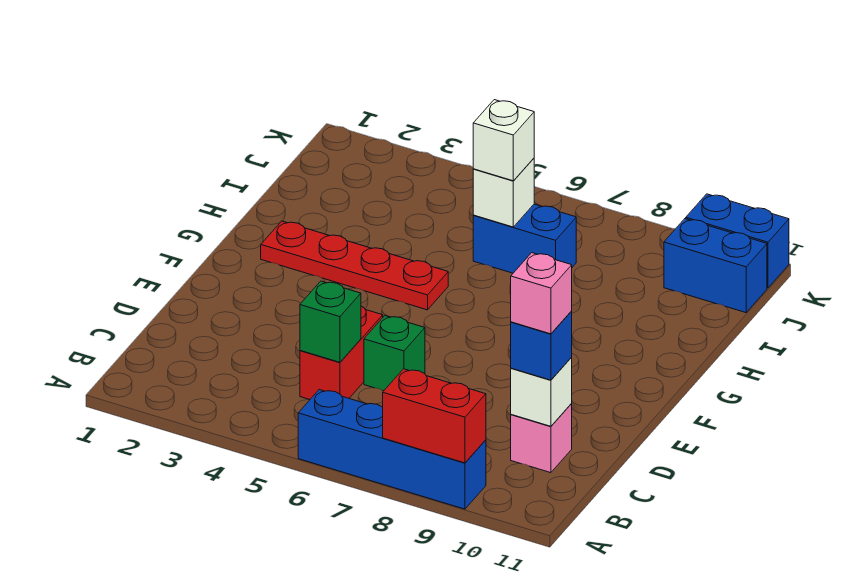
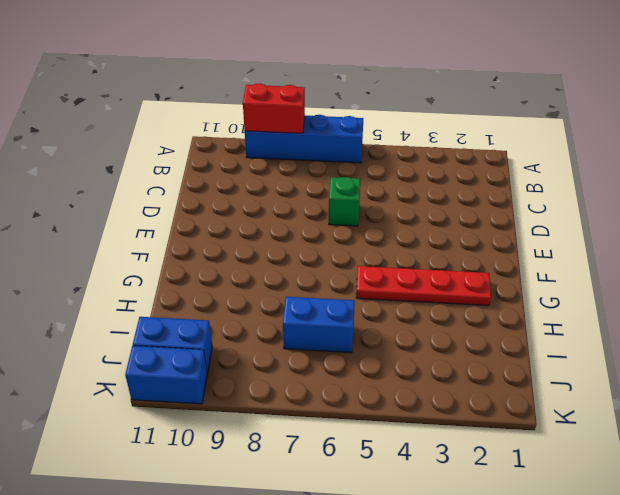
none -> red 1x2 brick [300,306,383,400]
none -> pink 1x1 brick [511,404,572,473]
none -> green 1x1 brick [300,281,361,362]

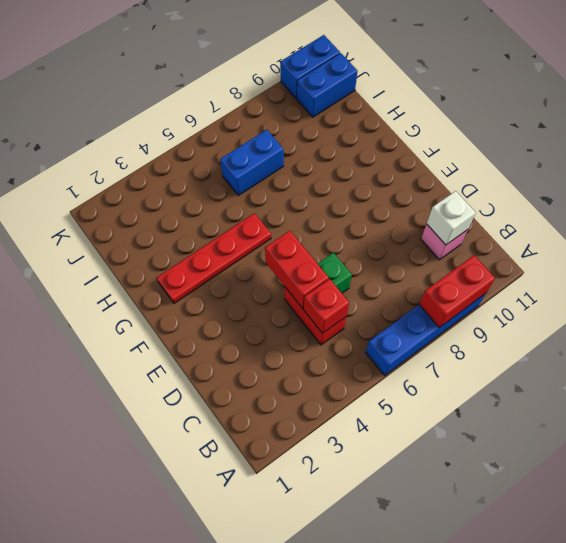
red 1x1 brick [304,279,349,333] -> green 1x1 brick [300,281,361,362]
red 1x2 brick [265,231,329,309] -> none
none -> white 1x1 brick [473,158,534,227]
none -> blue 1x1 brick [511,311,572,380]
none -> white 1x1 brick [473,100,534,181]

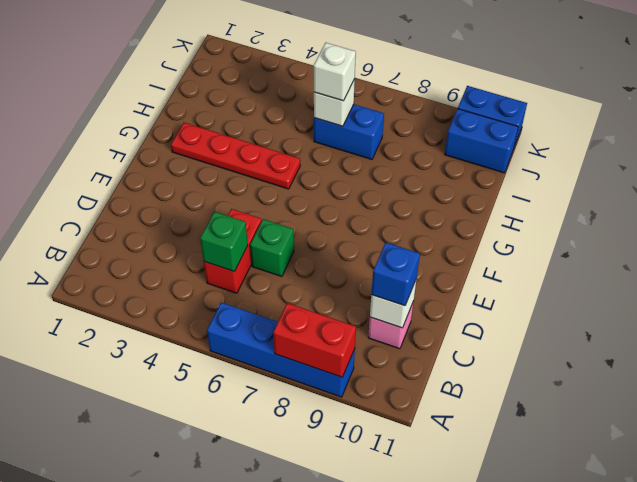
none -> pink 1x1 brick [511,253,572,334]

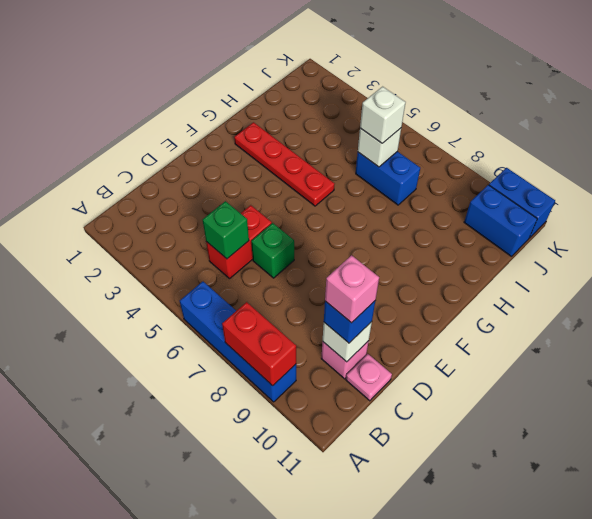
pink 1x1 plate [346,354,392,401] -> none

